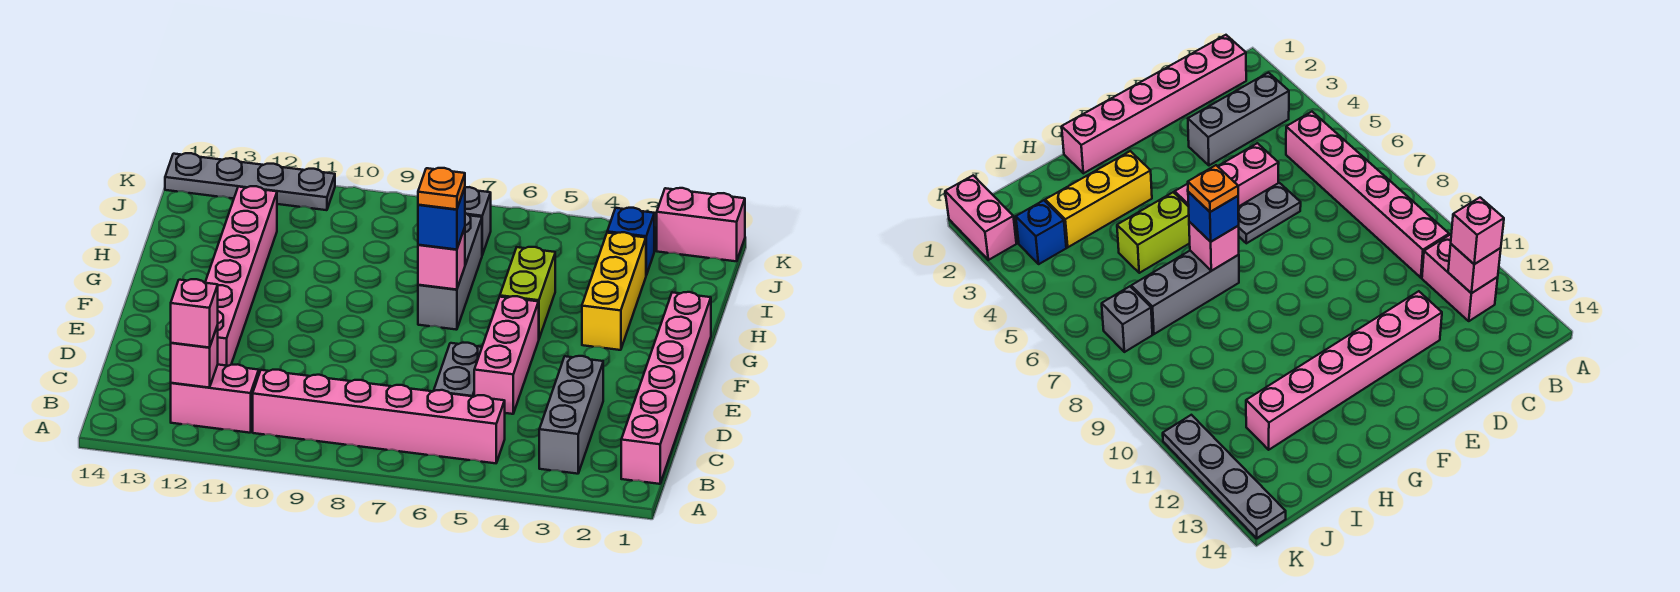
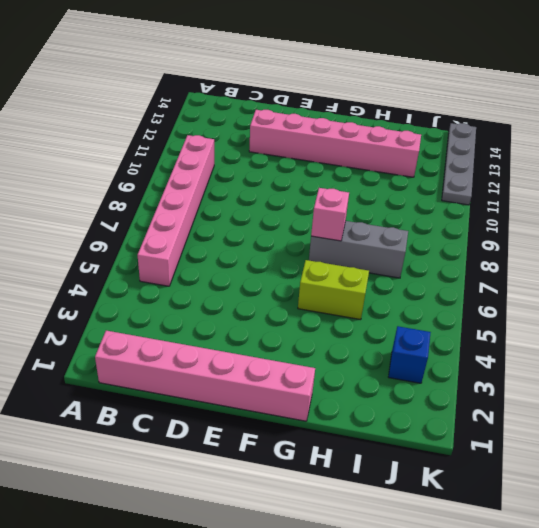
none -> grey 1x3 brick [539,356,603,474]
none -> pink 1x2 brick [171,364,259,433]
none -> pink 1x3 brick [474,296,539,414]

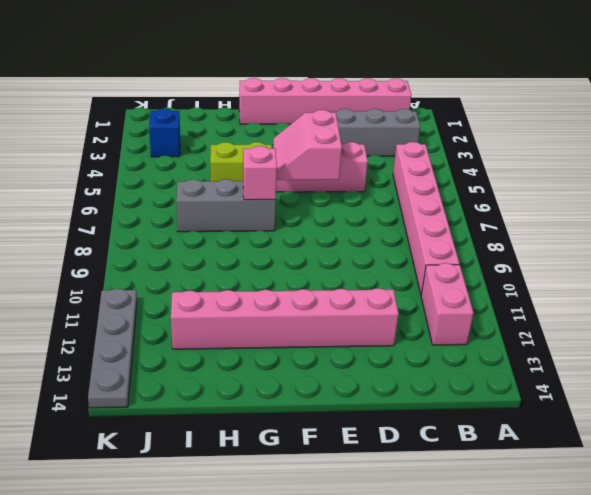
pink 2x2 slope [273,110,342,180] -> none
none -> grey 1x2 plate [434,343,482,396]
none -> yellow 1x3 brick [582,232,646,350]
none -> grey 1x1 brick [465,187,491,255]

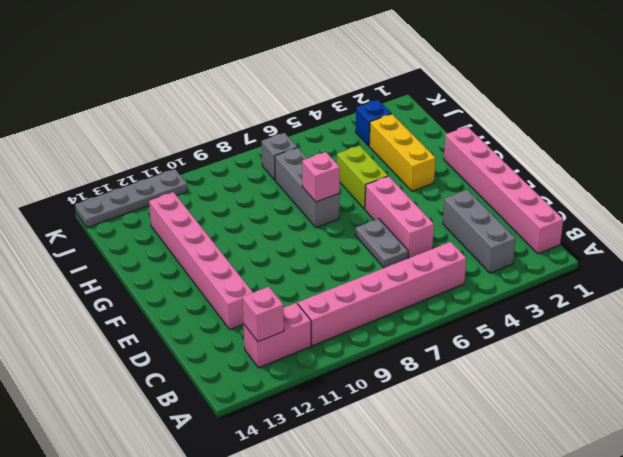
none -> pink 1x2 brick [657,188,745,261]
none -> pink 1x1 brick [171,279,218,348]
none -> blue 1x1 brick [418,188,465,250]

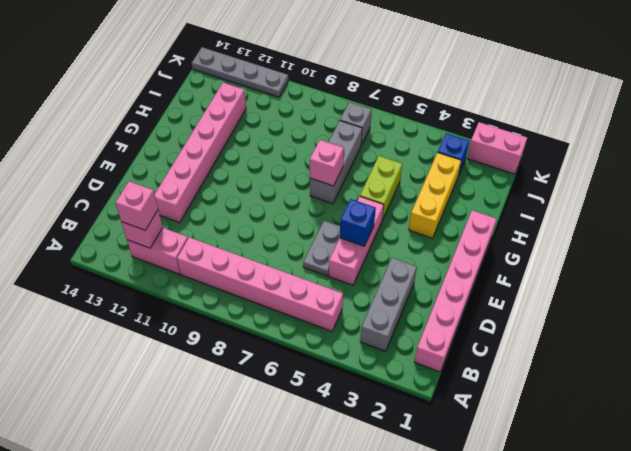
blue 1x1 brick [340,199,376,246] -> blue 1x1 brick moved to [418,188,465,250]
none -> orange 1x1 plate [418,168,465,209]

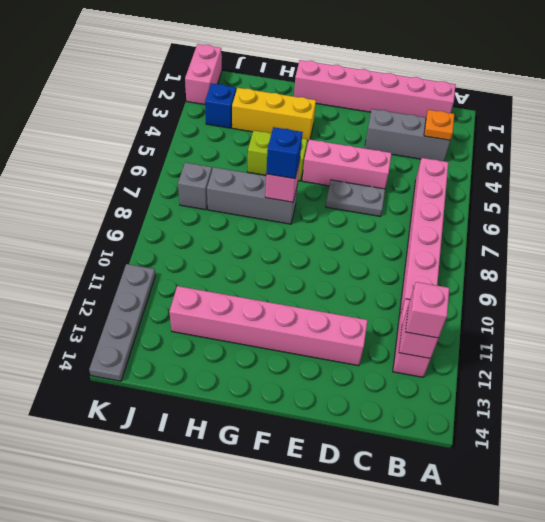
orange 1x1 plate [424,110,454,140] -> orange 1x1 plate moved to [418,168,465,209]

